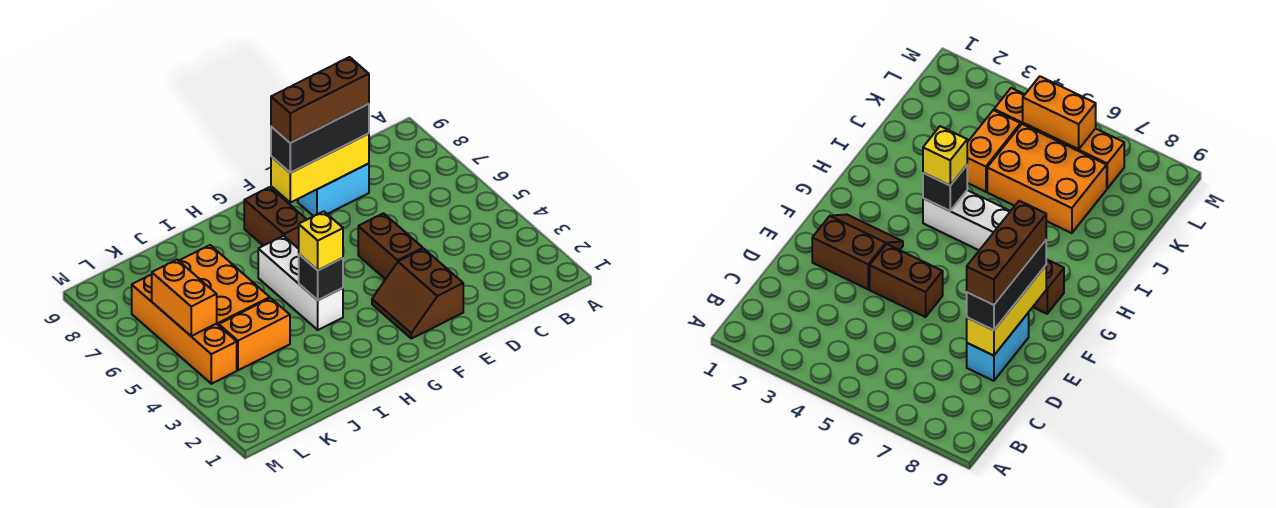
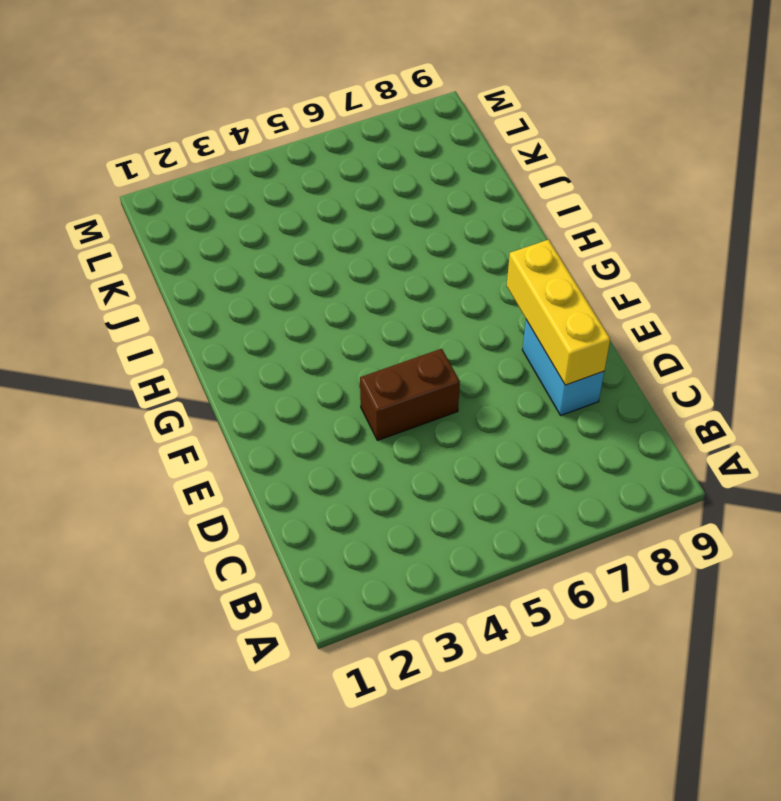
none -> brown 2x2 slope [372,249,463,339]
none -> brown 1x2 brick [244,187,307,249]
none -> white 1x3 brick [258,236,343,330]

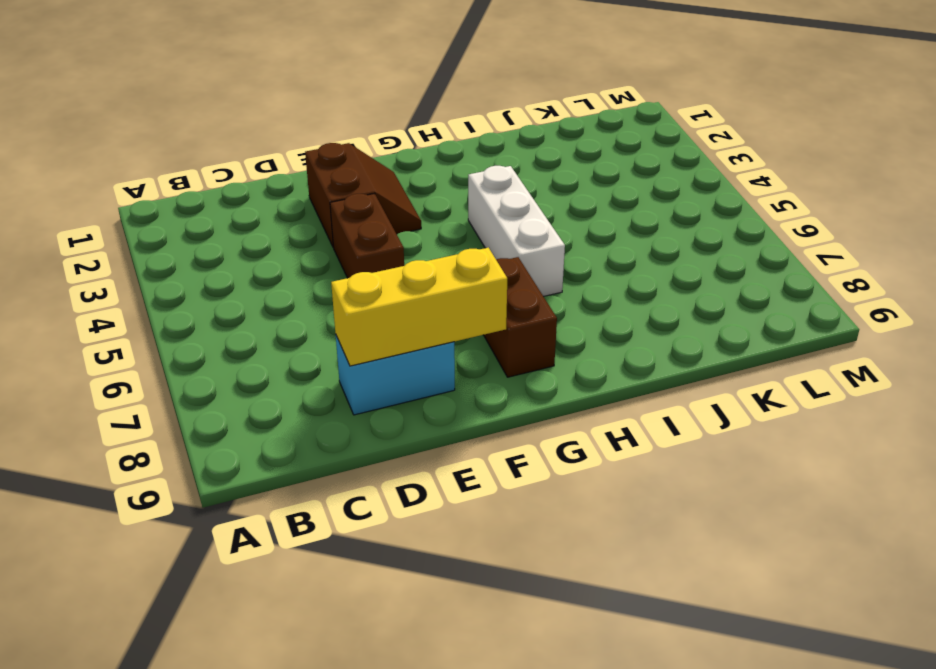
none -> orange 1x2 brick [219,298,290,370]
none -> orange 2x3 brick [179,245,270,326]
none -> orange 1x4 brick [132,274,237,384]

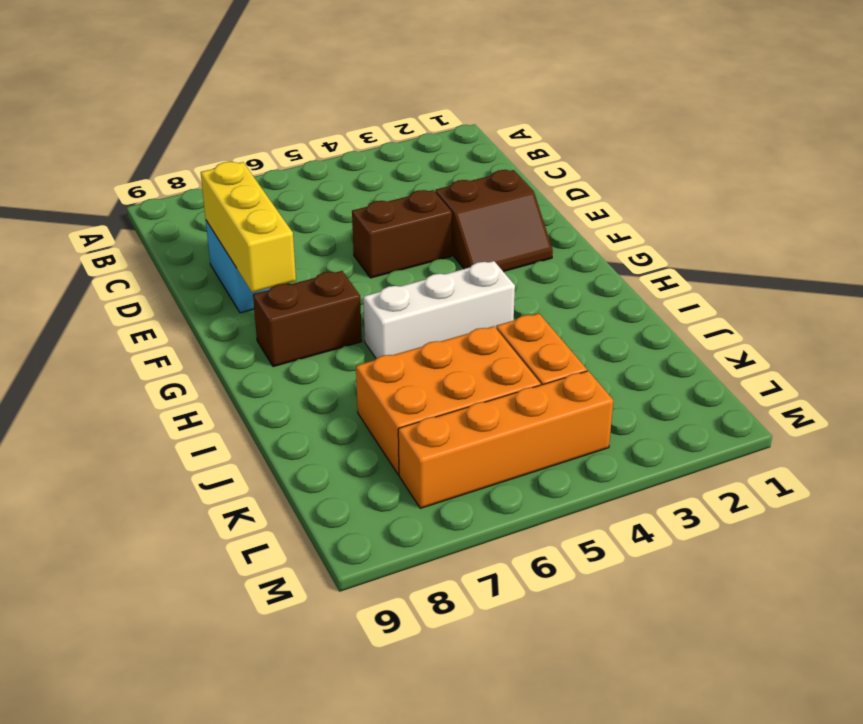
none -> black 1x1 brick [299,254,343,300]
none -> orange 1x2 brick [152,260,217,336]
none -> black 1x3 brick [271,104,369,173]

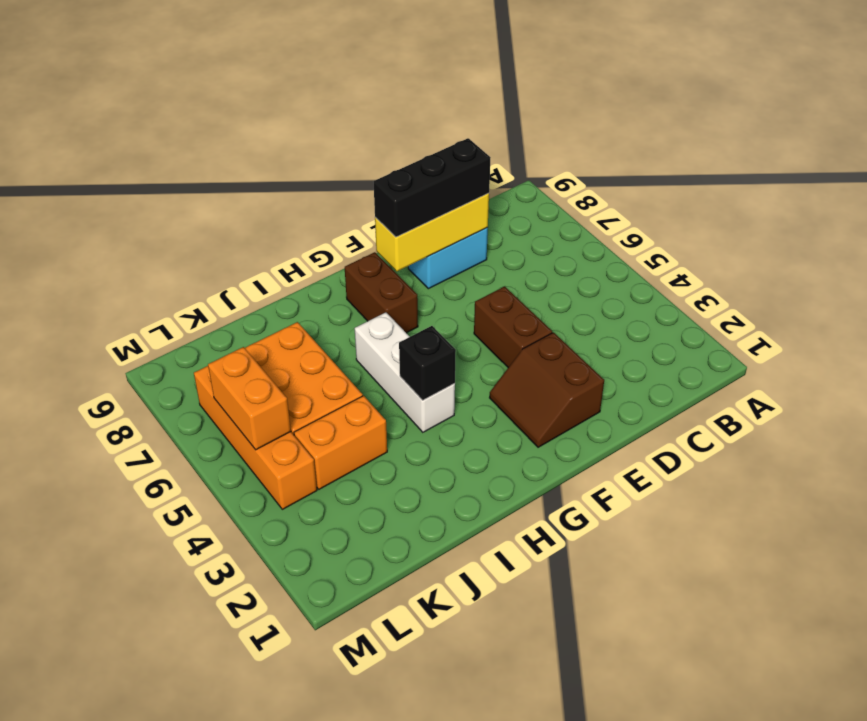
none -> yellow 1x1 brick [299,211,343,270]
none -> brown 1x3 brick [271,57,369,143]

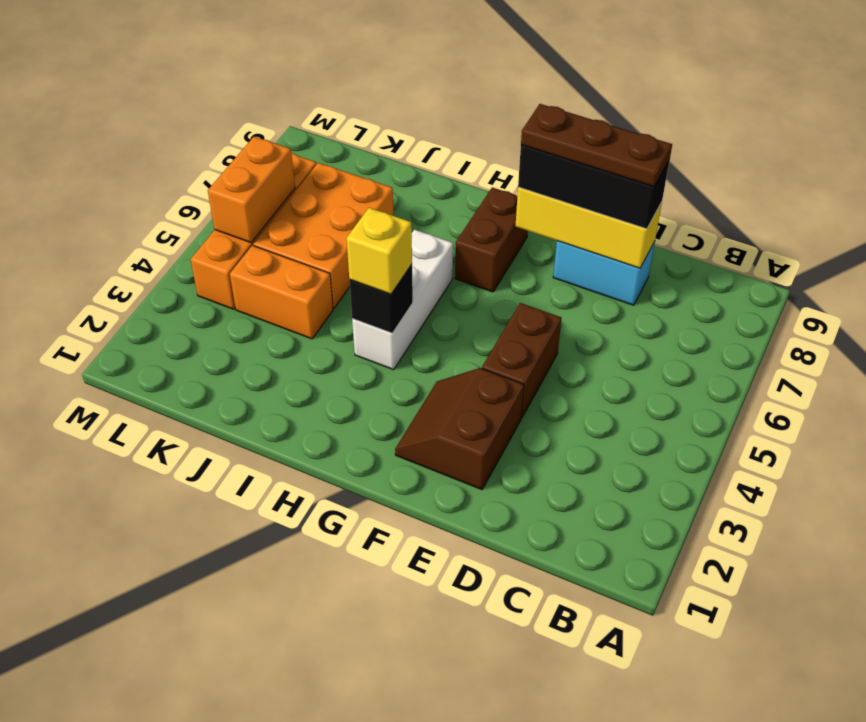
brown 1x3 plate [521,104,672,187] -> brown 1x3 brick [271,57,369,143]

